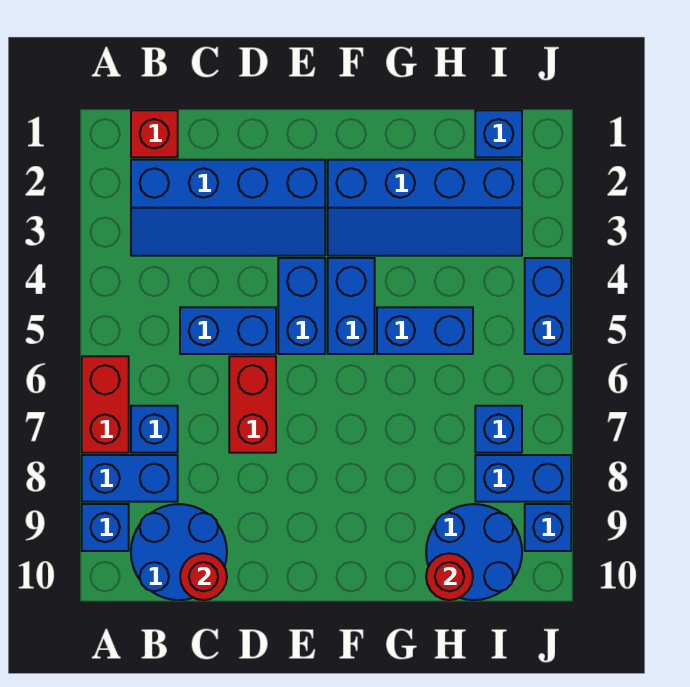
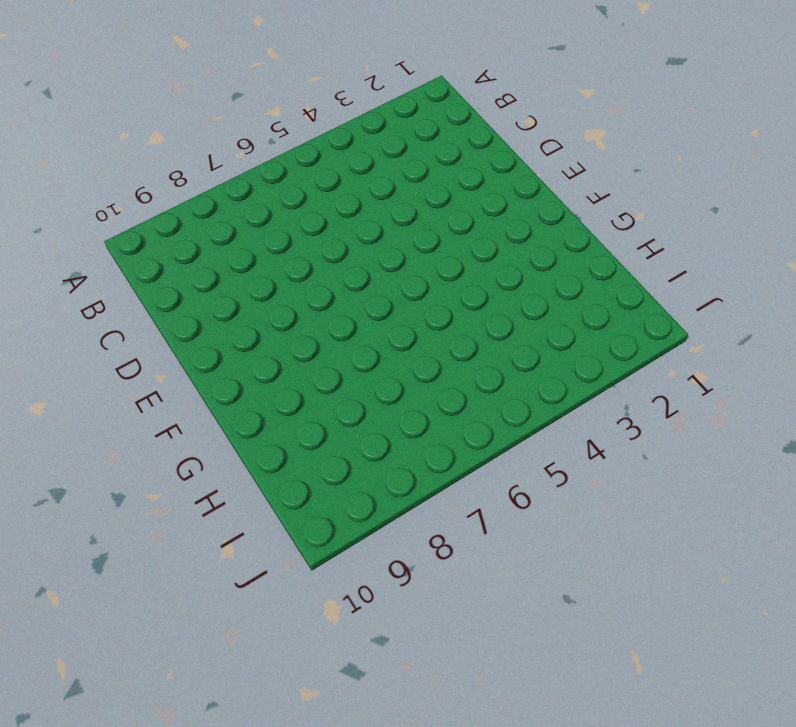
none -> red 1x2 brick [82,356,129,453]
none -> blue 1x2 brick [82,455,178,502]
none -> blue 1x1 brick [82,504,129,551]

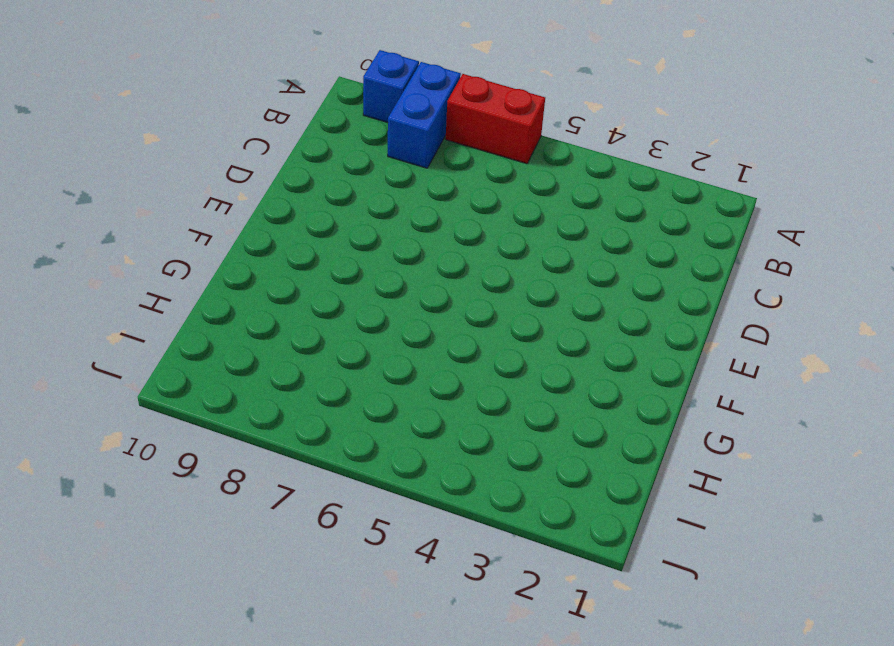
none -> red 1x1 brick [131,110,178,157]
none -> blue 2x4 slope [131,160,325,256]
none -> blue 1x1 brick [131,406,178,453]

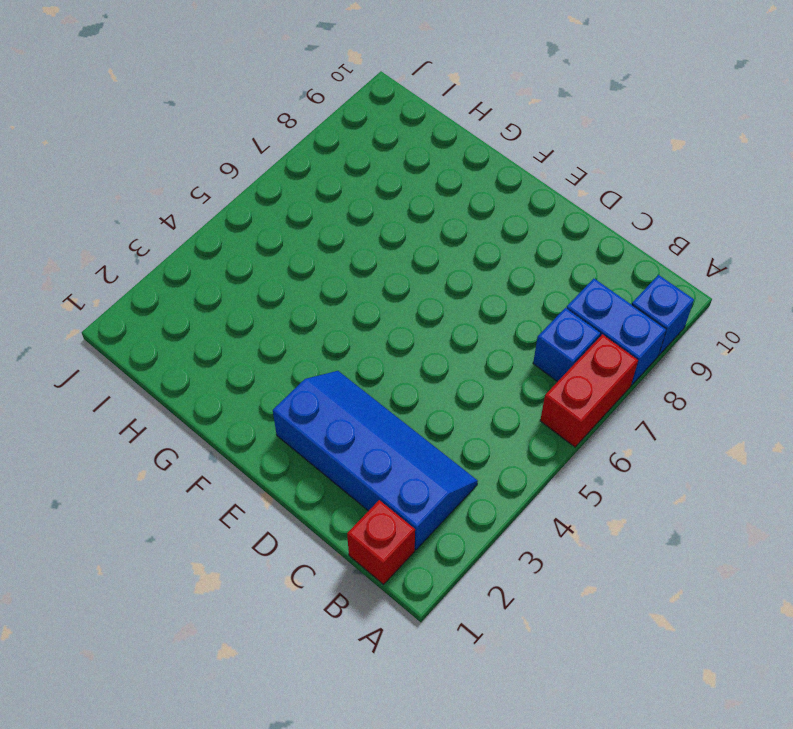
none -> blue 2x2 round brick [131,504,227,600]
none -> blue 1x2 brick [180,307,276,354]
none -> red 1x2 brick [229,356,276,453]

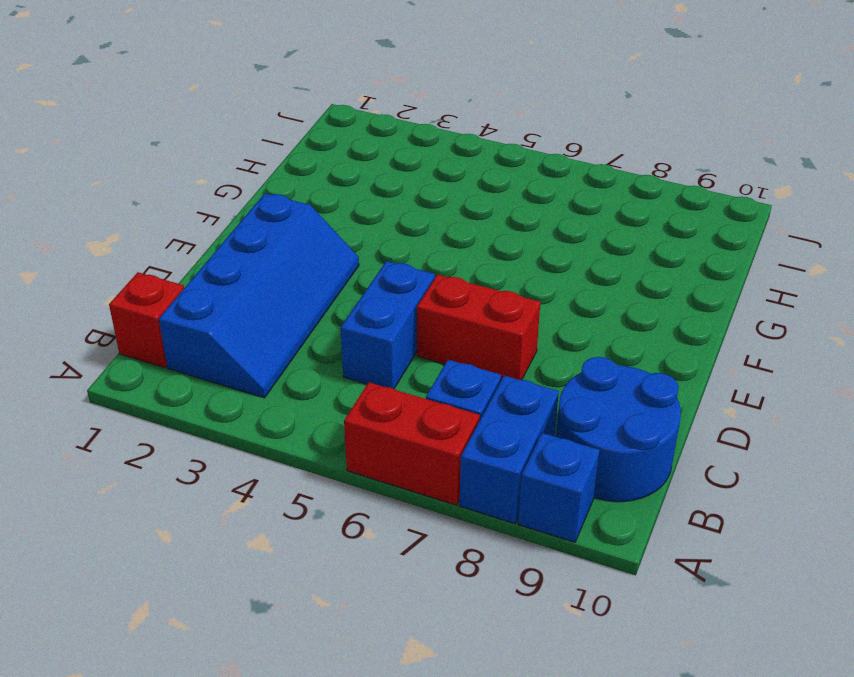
none -> blue 1x2 brick [278,258,325,354]
none -> blue 2x4 slope [328,160,522,256]
none -> blue 1x2 brick [328,258,375,354]

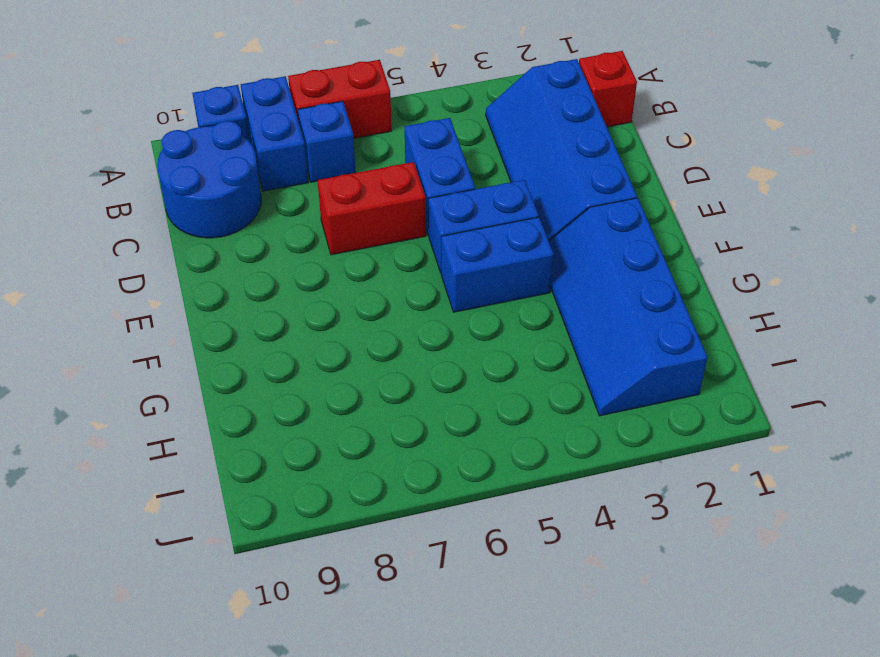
none -> blue 1x2 brick [377,307,473,354]
none -> blue 2x2 round brick [426,504,522,600]
none -> blue 1x1 brick [475,110,522,157]

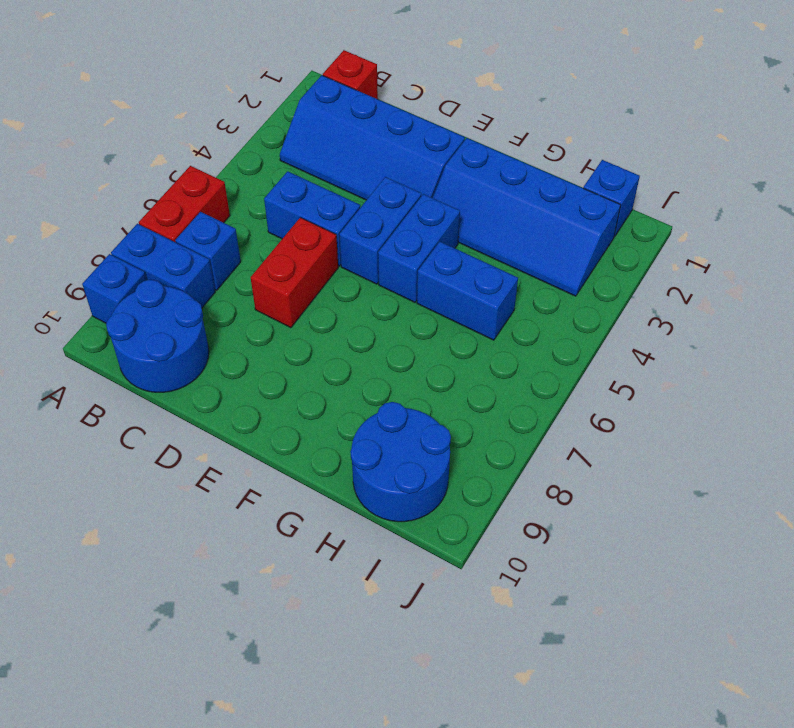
none -> blue 1x1 brick [475,406,522,453]
none -> blue 1x2 brick [475,455,571,502]
none -> blue 1x2 brick [525,258,571,354]

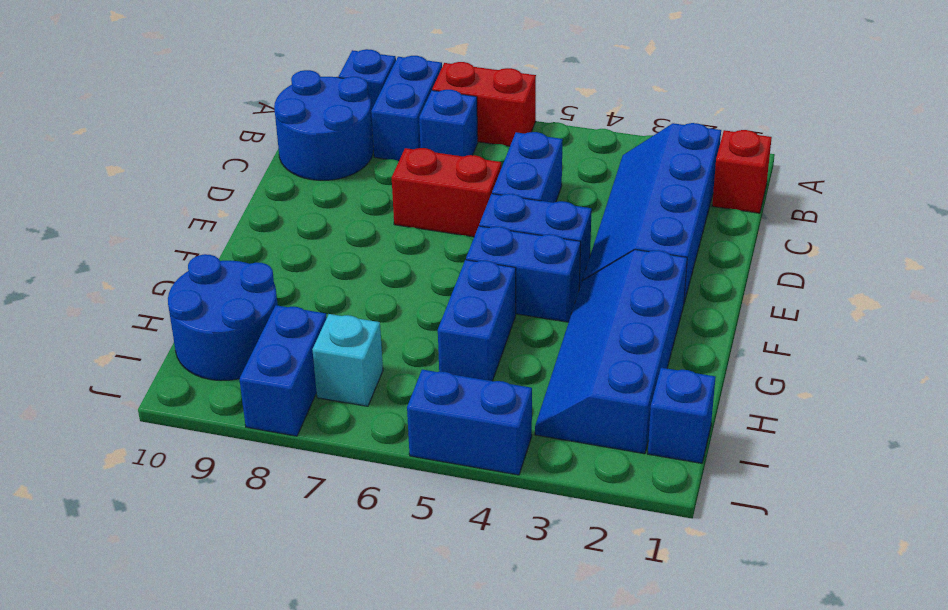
cyan 1x1 brick [312,314,383,406] -> blue 1x1 brick [475,406,522,453]
none -> blue 1x1 brick [525,504,571,551]
none -> red 1x1 round brick [180,553,227,600]
none -> red 1x1 round brick [426,553,473,600]

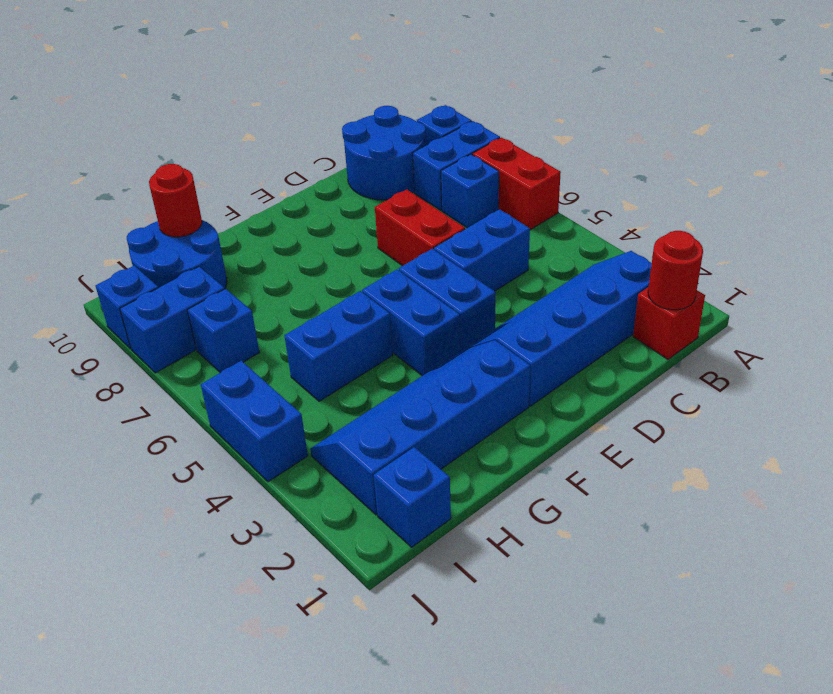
red 1x1 round brick [648,231,703,310] -> red 1x1 round brick moved to [180,553,227,600]

